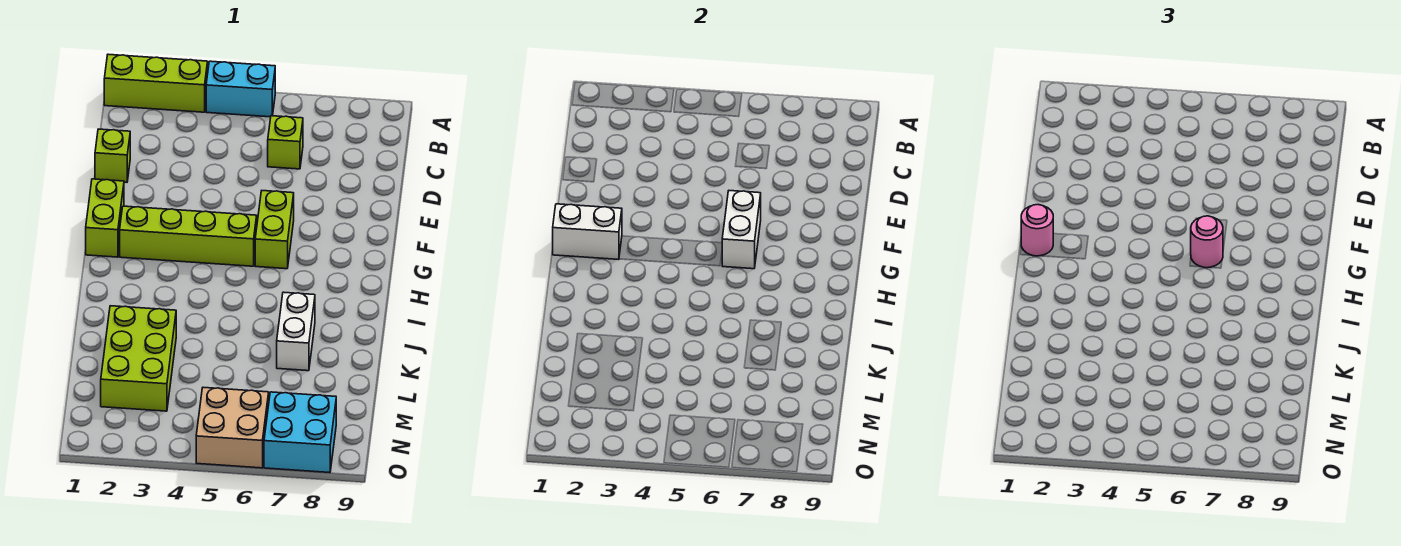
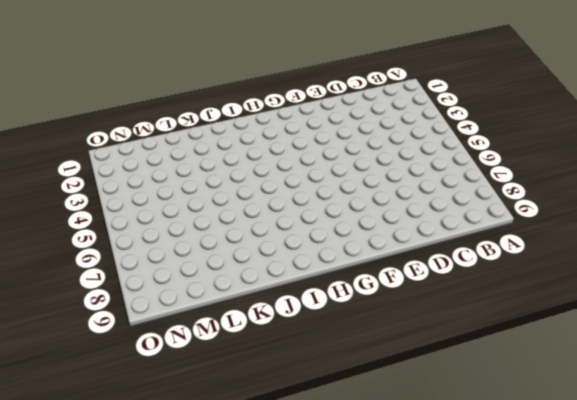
none -> lime 1x3 brick [104,54,208,112]
none -> cyan 1x2 brick [206,61,275,117]
none -> lime 1x1 brick [268,116,303,169]

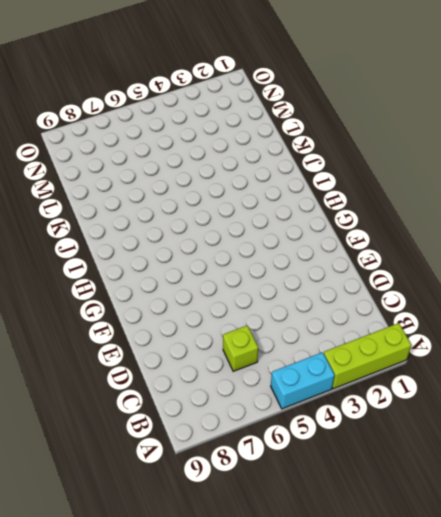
none -> lime 1x1 brick [95,129,130,182]
none -> lime 1x2 brick [86,179,124,257]
none -> lime 1x2 brick [255,191,294,269]

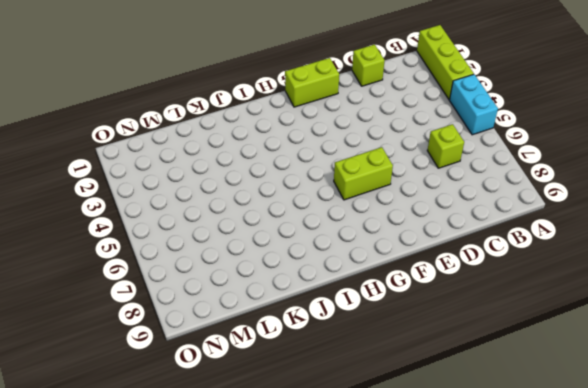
none -> lime 1x4 brick [120,206,257,266]
none -> white 1x2 brick [277,292,315,371]
none -> lime 2x3 brick [101,306,176,411]

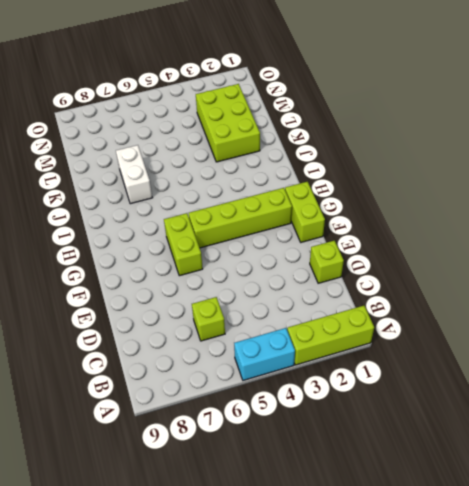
none -> tan 2x2 brick [196,387,269,468]
none -> cyan 2x2 brick [264,392,336,473]
none -> white 1x2 brick [722,191,761,269]

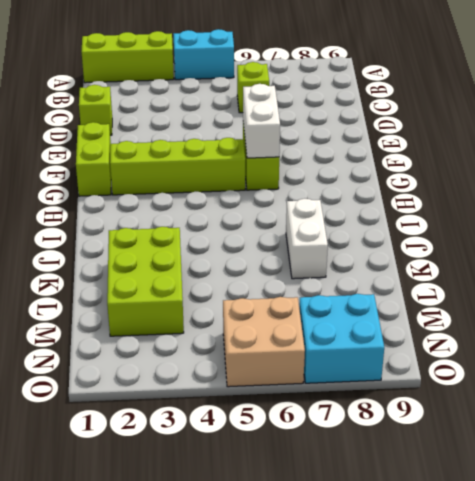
none -> white 1x2 brick [553,204,622,260]
none -> pink 1x1 round brick [1021,205,1053,256]
none -> pink 1x1 round brick [1191,216,1223,268]

